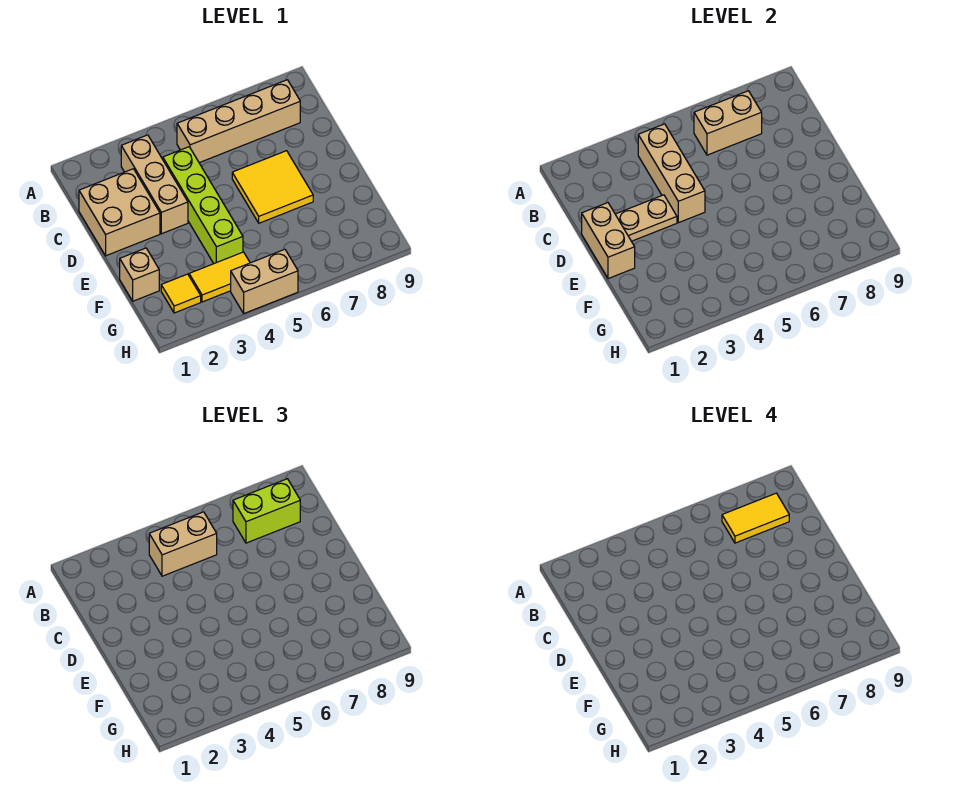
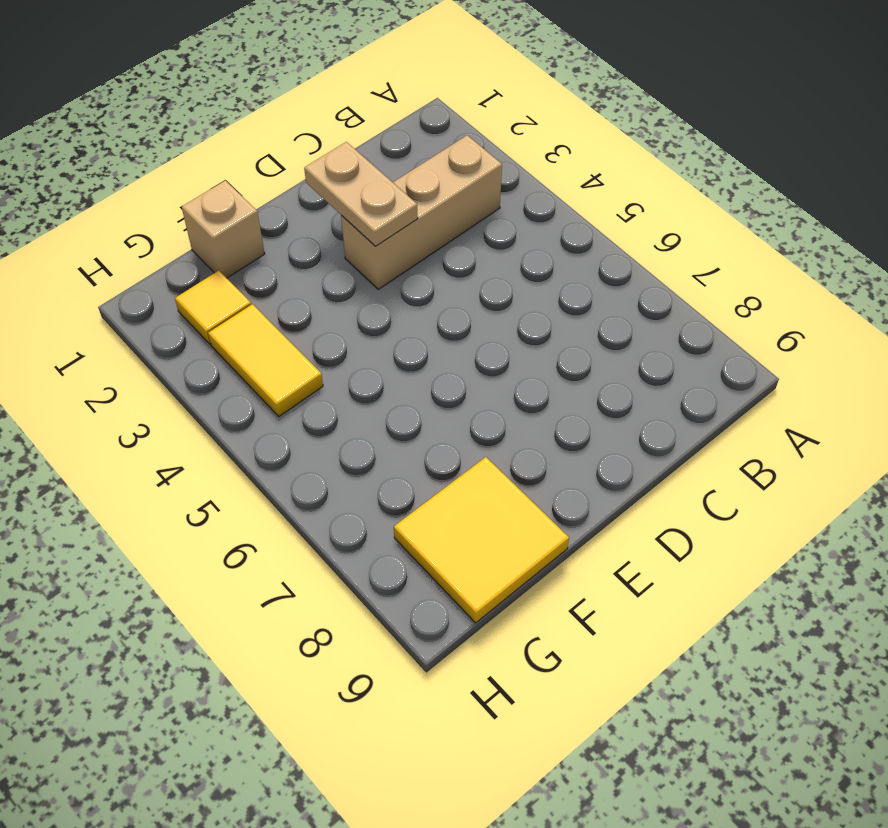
yellow 2x2 tile [394,457,569,623] -> yellow 2x2 tile moved to [232,151,313,223]
none -> tan 1x4 brick [177,80,300,163]
none -> tan 2x2 brick [79,169,160,256]
none -> lime 1x4 brick [163,147,243,263]

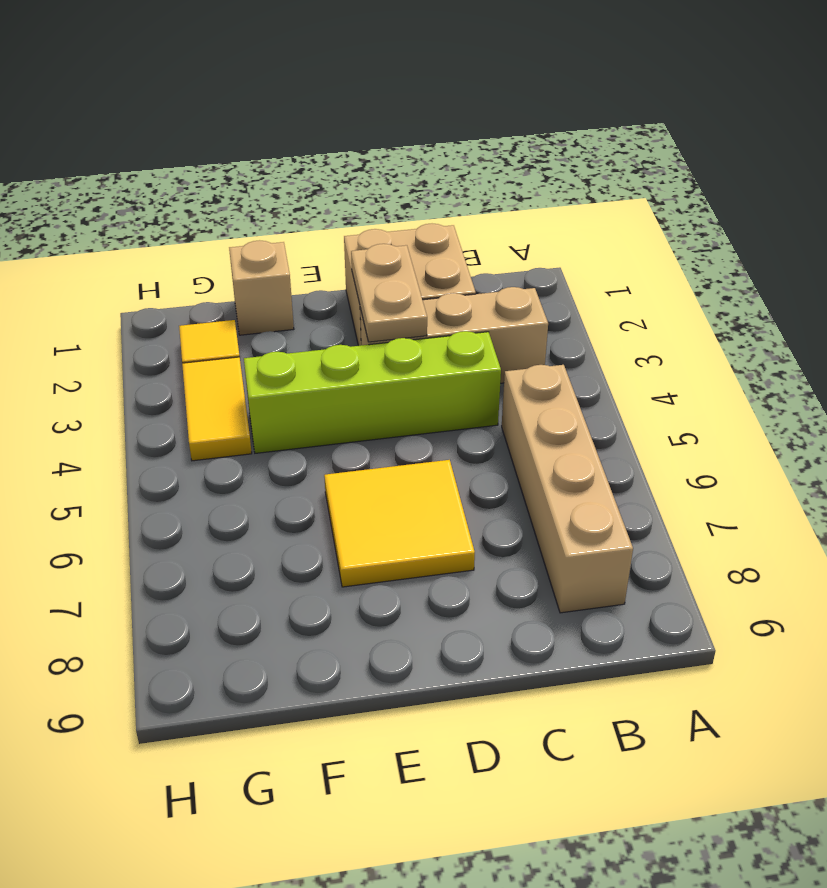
none -> tan 1x2 brick [231,249,298,313]
none -> tan 1x3 brick [638,124,705,223]
none -> tan 1x2 brick [694,91,762,155]

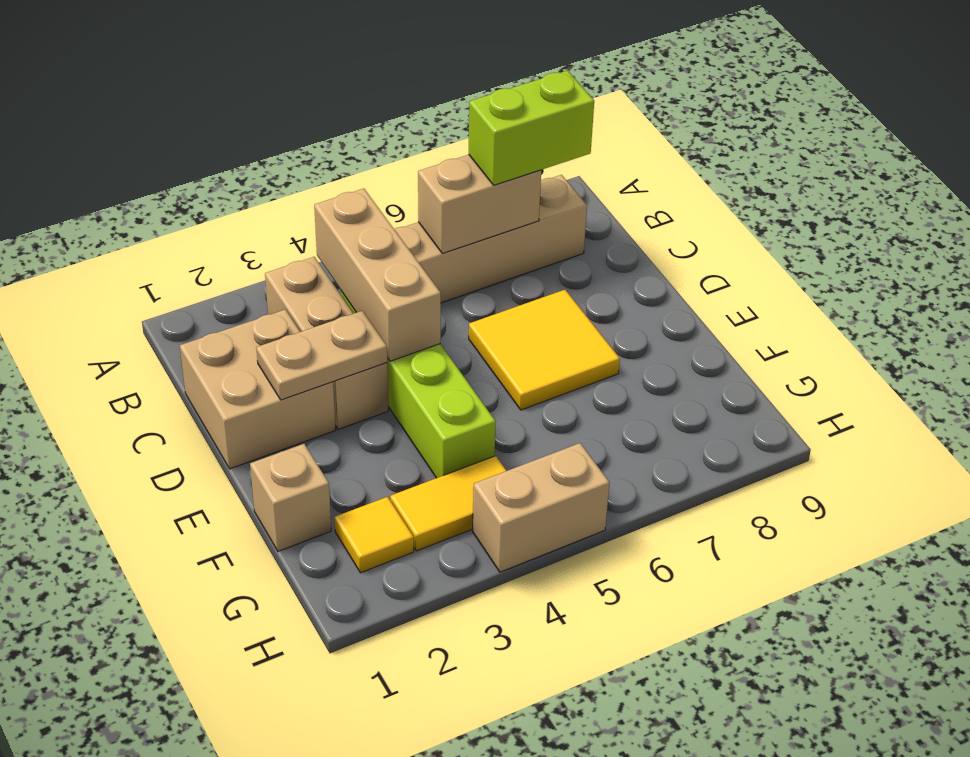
none -> tan 1x2 brick [582,203,635,279]
none -> tan 1x2 brick [149,512,217,576]
none -> yellow 1x2 tile [722,493,789,543]

